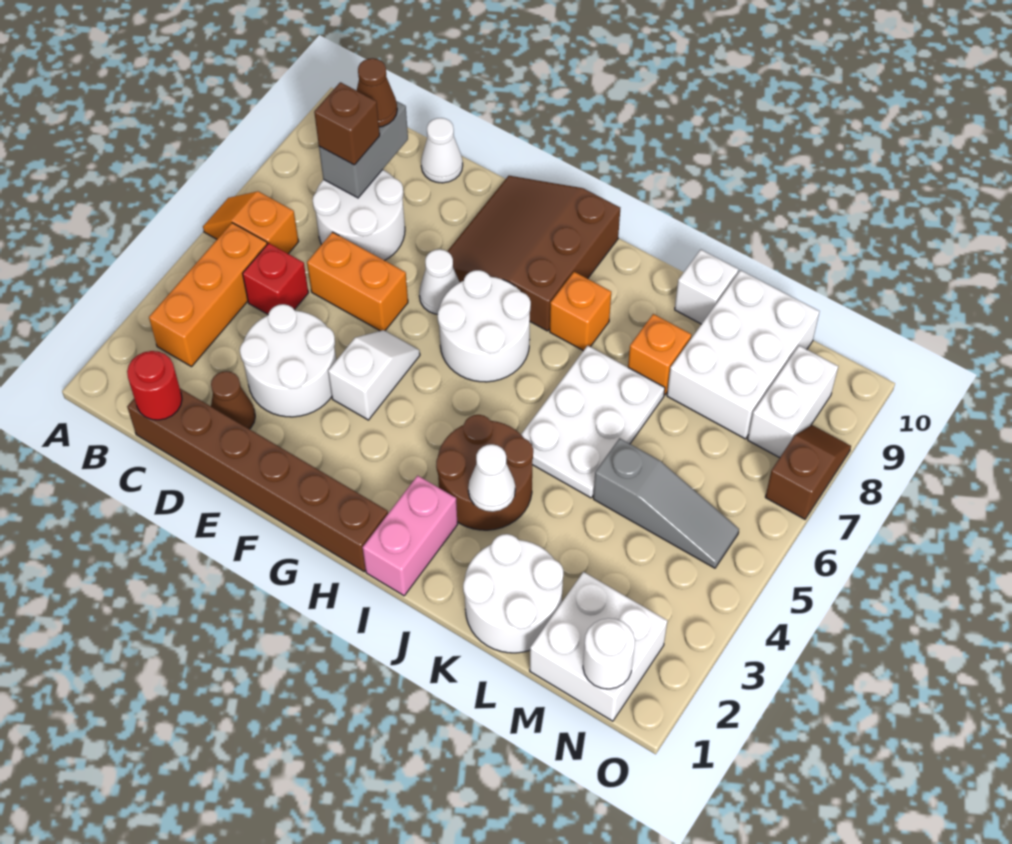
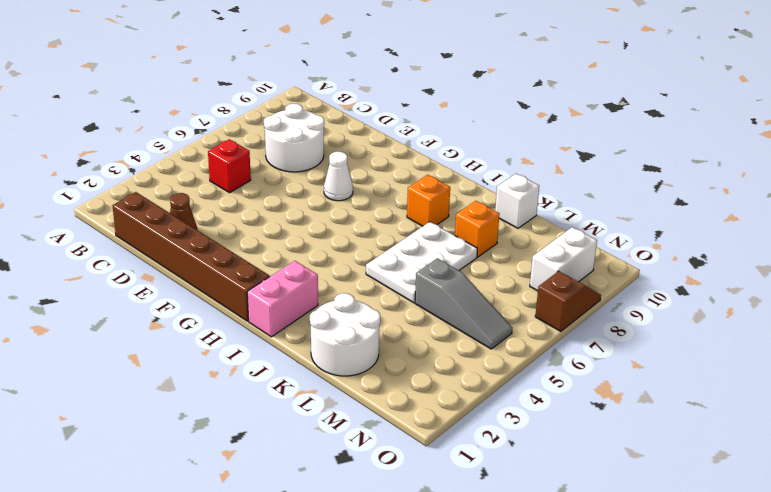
none -> orange 1x2 slope [203,191,299,254]
none -> orange 1x3 brick [149,223,267,367]
none -> white 2x2 round brick [240,304,336,417]
none -> orange 1x2 brick [307,232,408,331]

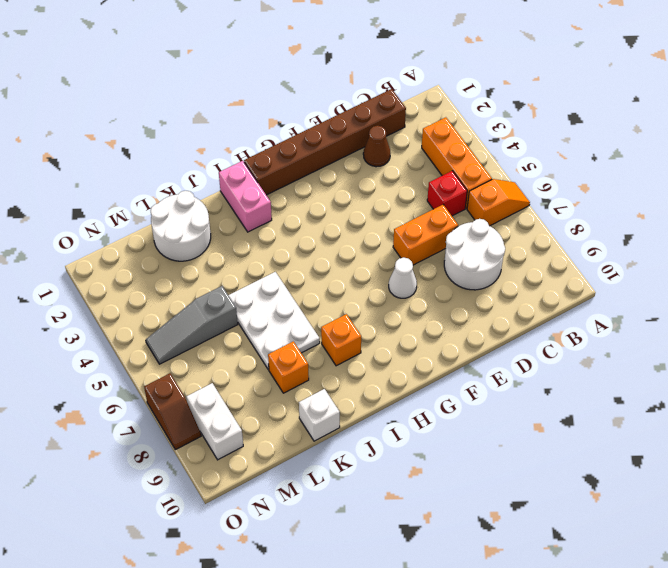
none -> white 2x2 round brick [240,304,336,417]
none -> white 1x1 cone [421,118,463,183]
none -> white 1x2 slope [328,330,420,420]
none -> brown 3x3 slope [447,176,620,331]

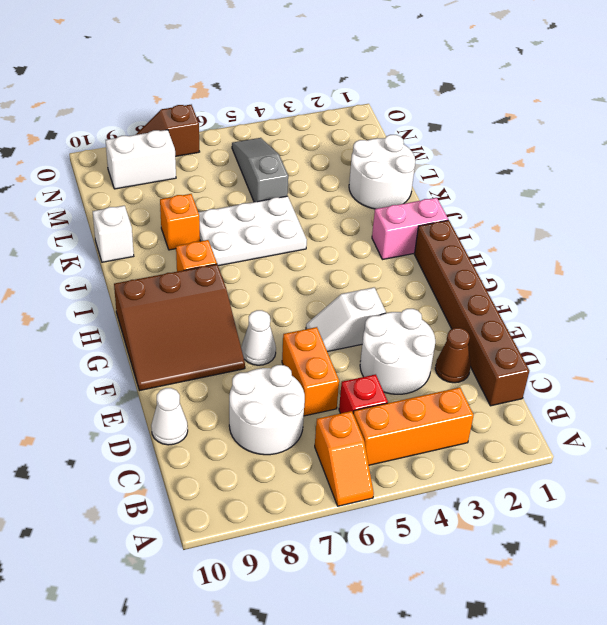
none -> white 2x2 round brick [438,270,531,382]
none -> brown 2x2 round brick [436,415,533,530]
none -> white 2x3 brick [667,270,820,439]
none -> white 2x2 brick [530,572,667,721]

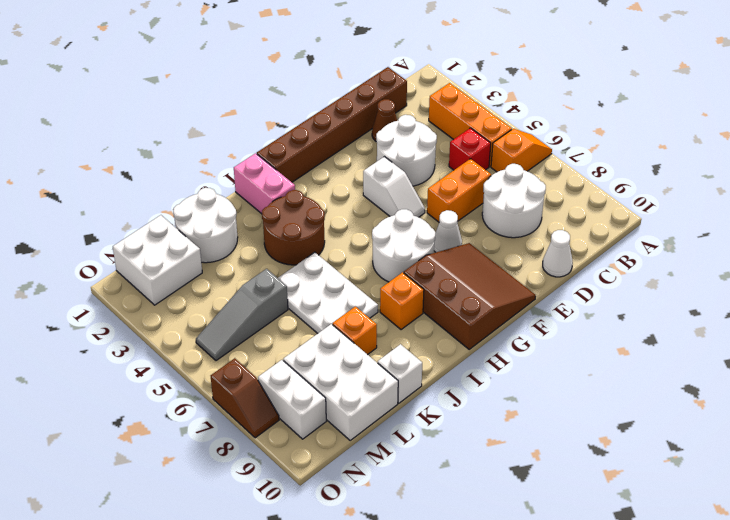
none -> red 1x1 round brick [127,351,182,420]
none -> grey 1x2 brick [319,101,408,198]
none -> white 1x1 cone [468,444,515,512]
none -> white 1x1 round brick [583,618,635,689]

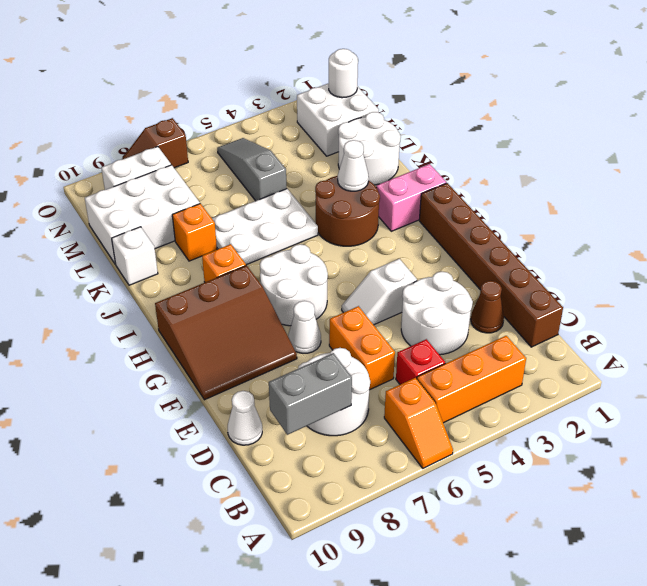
none -> red 1x1 round brick [127,351,182,420]
none -> brown 1x1 brick [314,82,380,165]
none -> brown 1x1 cone [357,58,397,127]

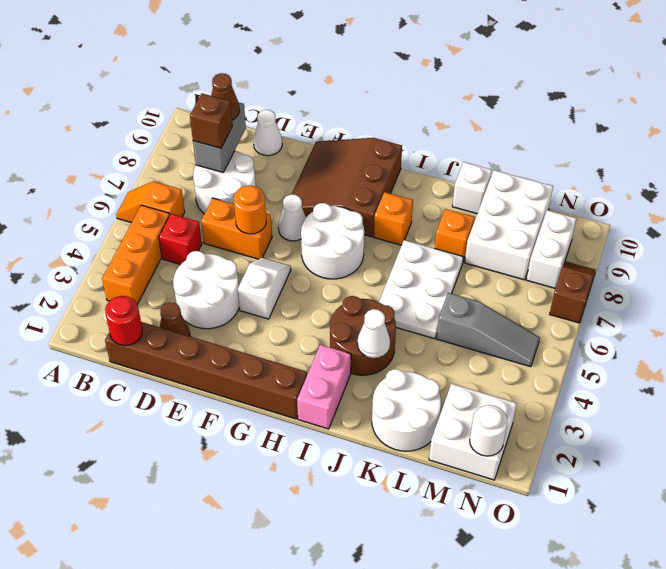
orange 1x1 round brick [234,186,266,234] -> none

